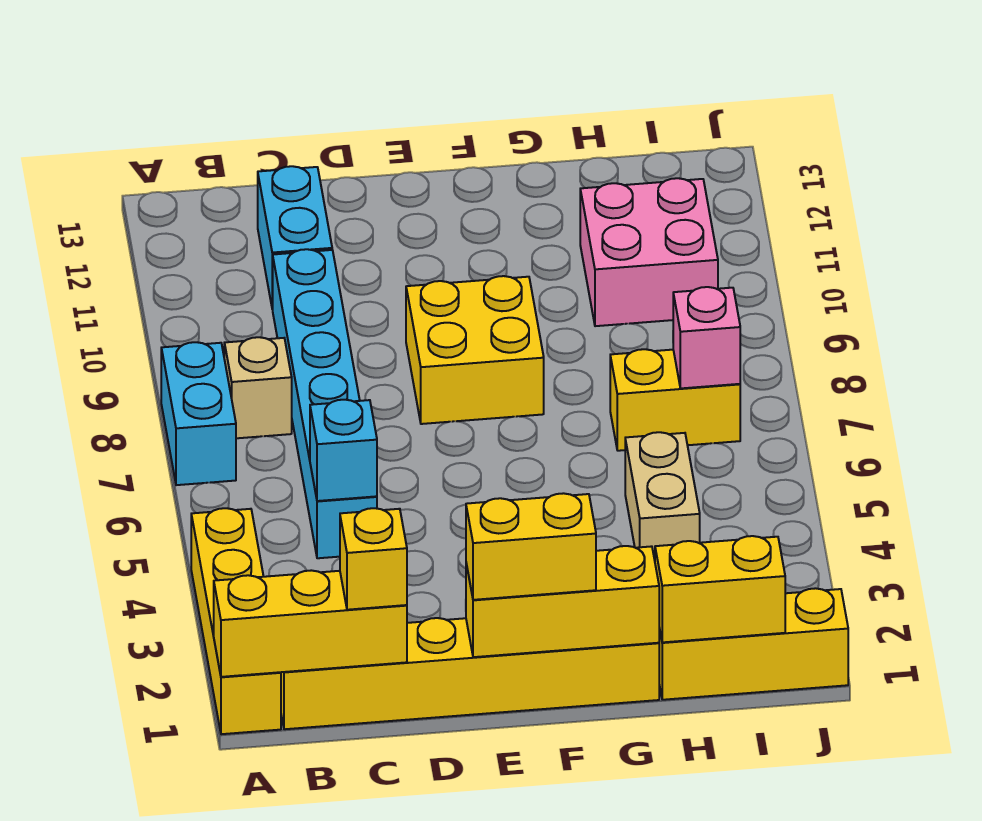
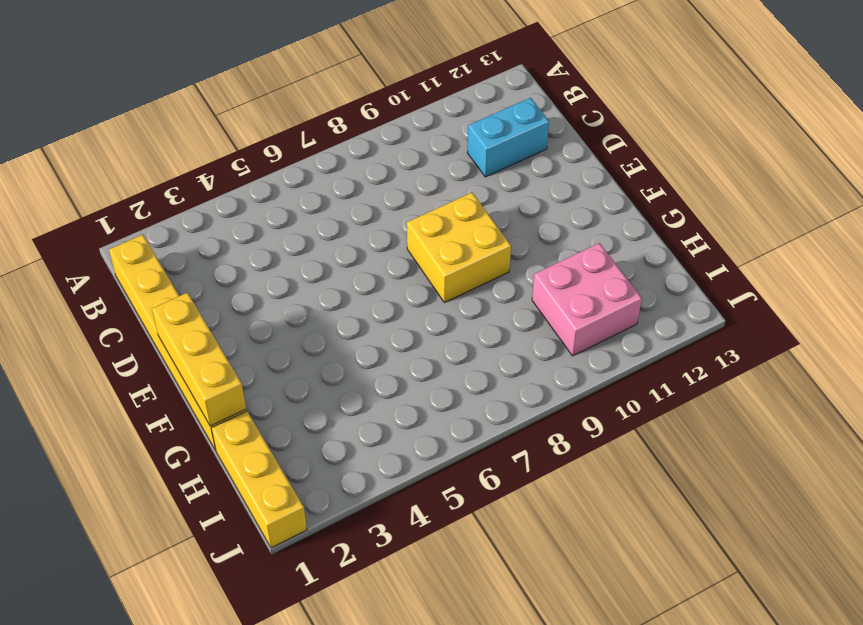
none -> yellow 1x4 brick [191,508,281,734]
none -> cyan 1x2 brick [161,342,236,485]
none -> tan 1x1 brick [224,337,292,438]

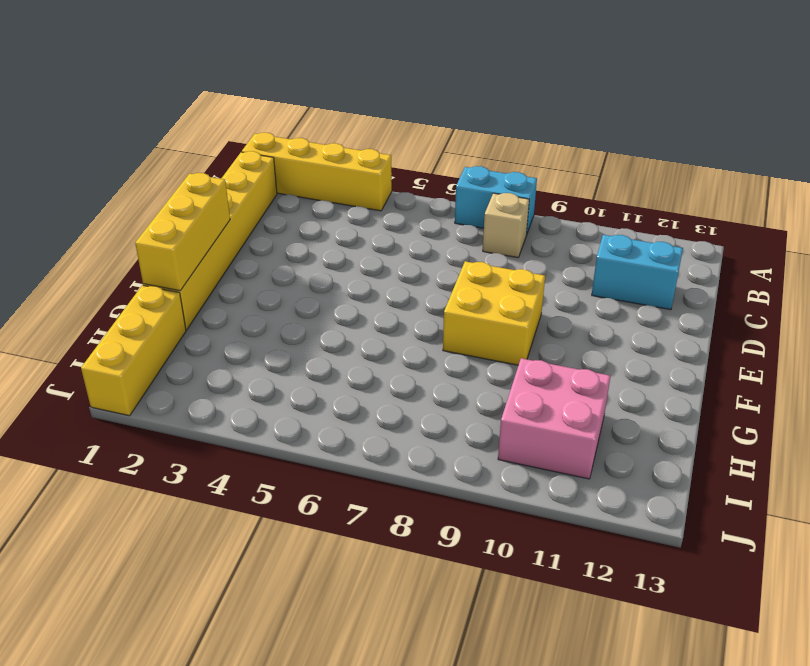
none -> cyan 1x6 brick [273,249,377,558]
none -> tan 1x2 brick [625,432,700,560]
none -> yellow 1x2 brick [610,349,740,451]

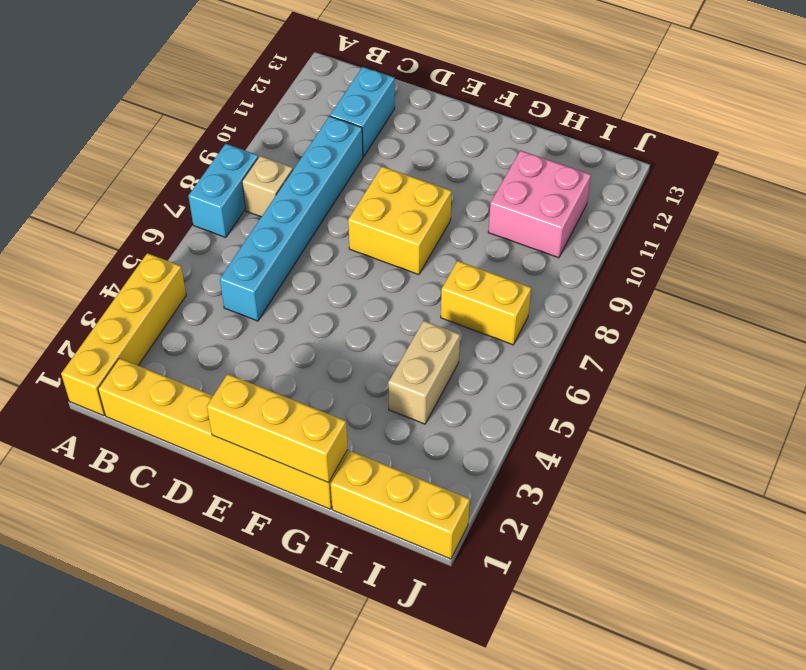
none -> yellow 1x3 brick [214,570,407,677]
none -> cyan 1x1 brick [310,400,377,501]
none -> yellow 1x2 brick [655,536,785,642]

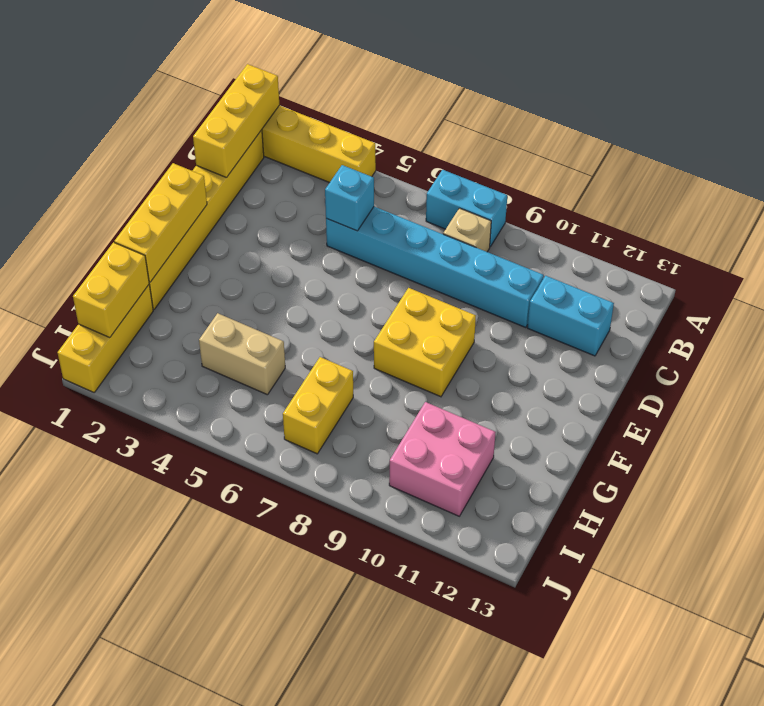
none -> pink 1x1 brick [673,287,740,388]
none -> yellow 1x1 brick [340,508,407,610]
none -> yellow 1x2 brick [466,493,596,600]

